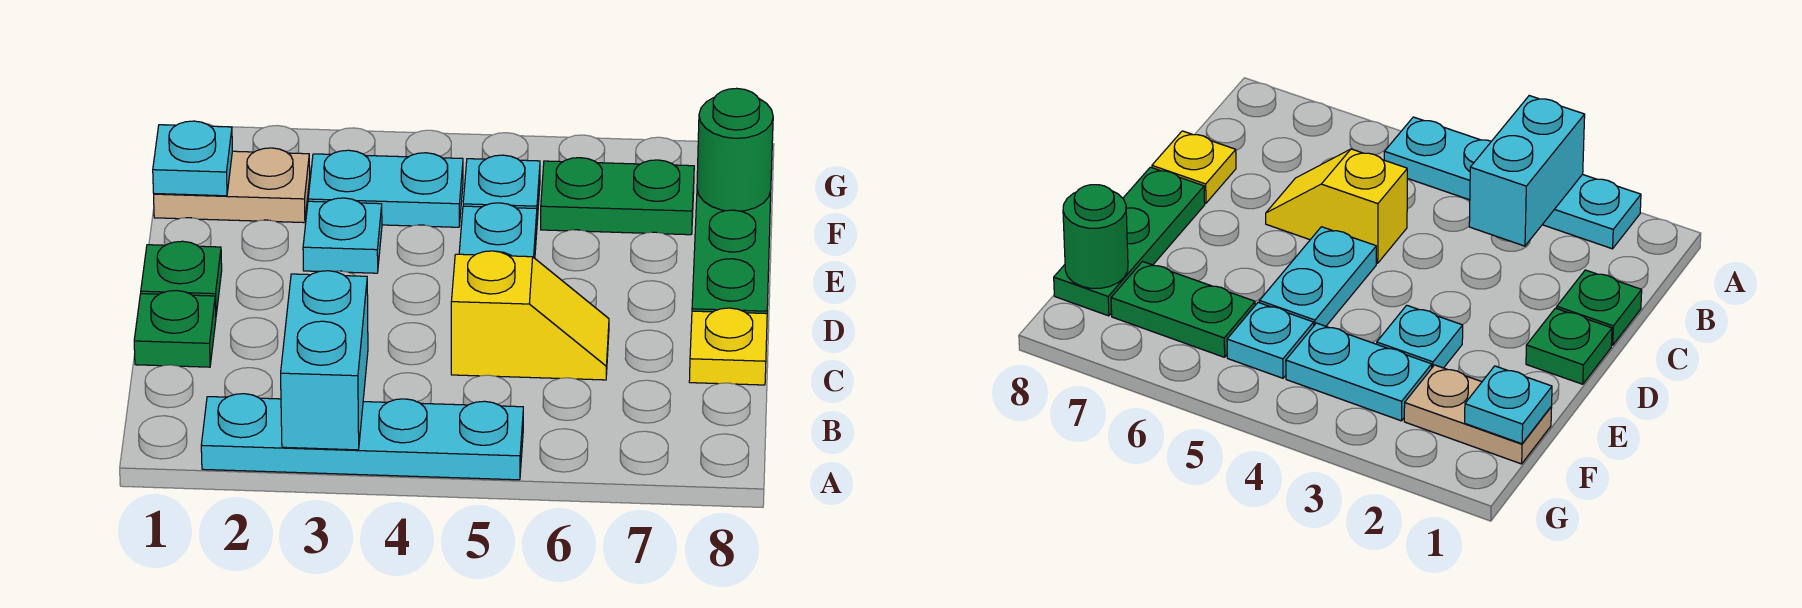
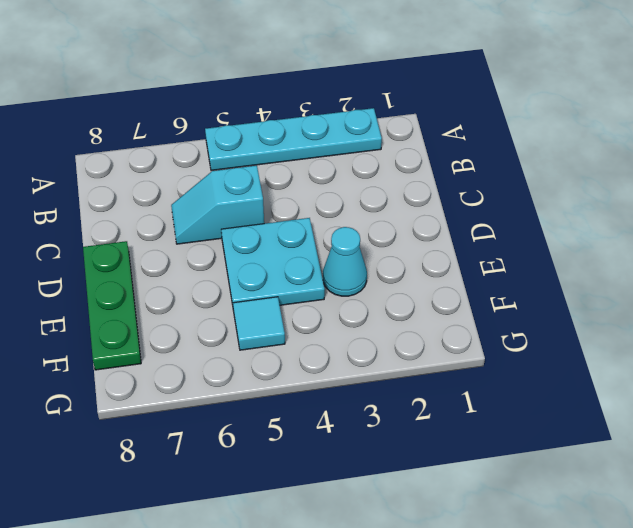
cyan 1x2 slope [171,165,264,244] -> yellow 1x2 slope [451,251,609,380]
cyan 2x2 plate [221,218,325,311] -> cyan 1x2 plate [459,203,537,258]
cyan 1x1 cone [323,227,367,296] -> cyan 1x1 plate [303,198,382,273]
cyan 1x1 tile [233,297,285,350] -> cyan 1x1 plate [463,155,540,220]
none -> green 1x1 plate [134,290,216,367]
none -> yellow 1x1 plate [689,308,767,385]
none -> green 1x1 plate [141,241,222,314]

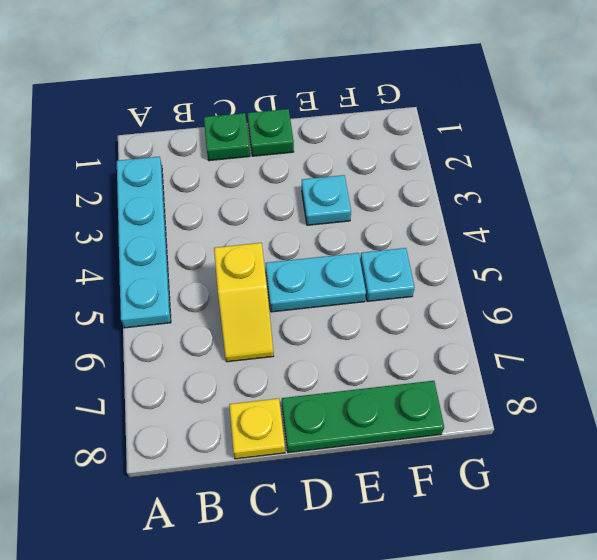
none -> tan 1x2 plate [154,148,310,223]
none -> cyan 1x2 plate [308,150,463,227]
none -> green 1x2 plate [541,158,694,235]

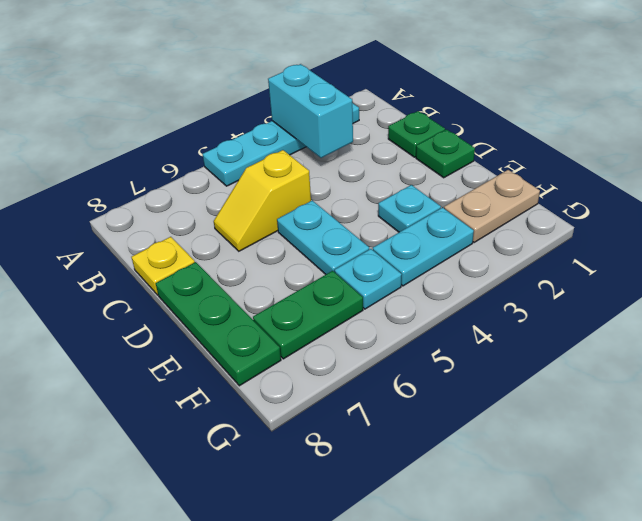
none -> cyan 1x1 plate [153,121,232,196]
none -> green 1x1 round brick [697,88,773,211]

